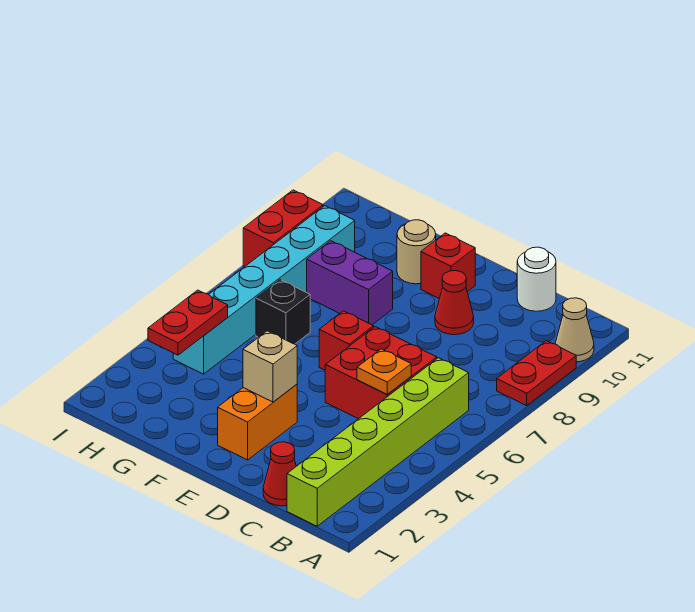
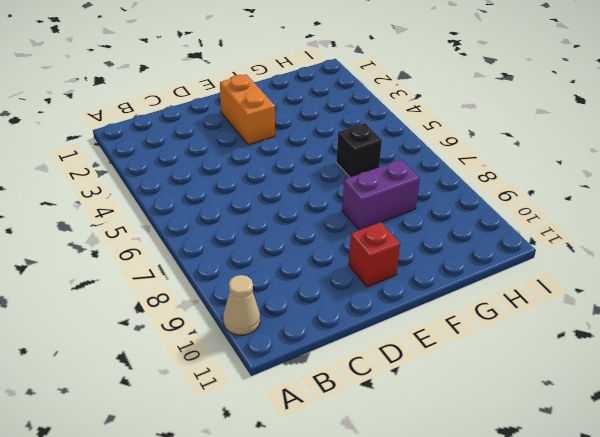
none -> red 1x2 plate [497,341,576,406]
none -> lime 1x6 brick [287,358,469,526]
none -> red 1x1 cone [263,442,296,506]

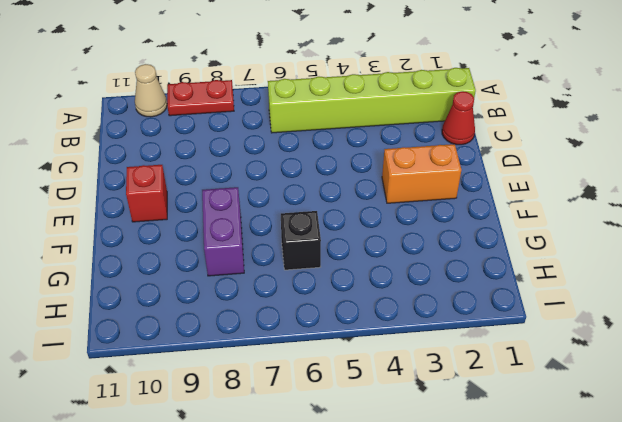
none -> red 2x2 brick [325,327,437,419]
none -> white 1x1 round brick [517,247,556,311]
none -> red 1x1 cone [435,271,474,335]

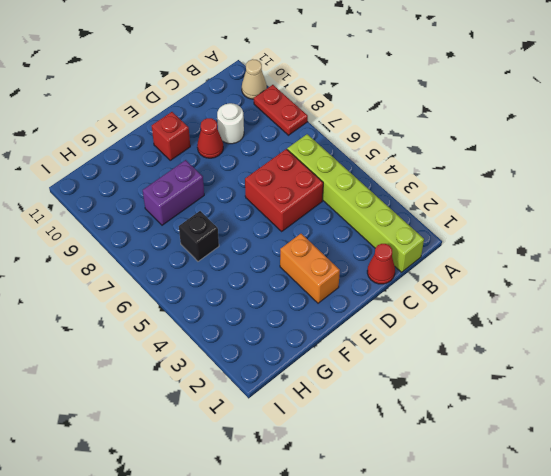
white 1x1 round brick [217,103,244,144] -> white 1x1 round brick moved to [517,247,556,311]
none -> red 1x1 brick [319,311,374,370]
none -> tan 1x1 round brick [397,220,436,284]
none -> cyan 1x6 brick [173,206,355,374]

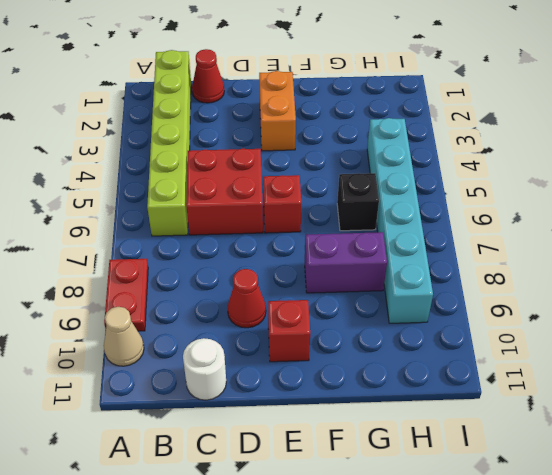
none -> tan 1x1 round brick [397,220,436,284]
none -> red 1x2 brick [243,190,323,266]
none -> orange 1x1 plate [357,349,411,394]

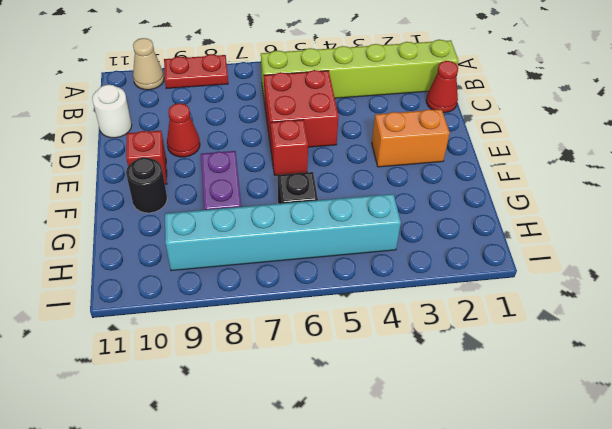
black 1x1 round brick [126,157,167,213] -> tan 1x1 round brick [397,220,436,284]
none -> red 1x2 brick [243,190,323,266]
none -> orange 1x1 plate [357,349,411,394]
none -> tan 1x1 brick [243,331,297,402]

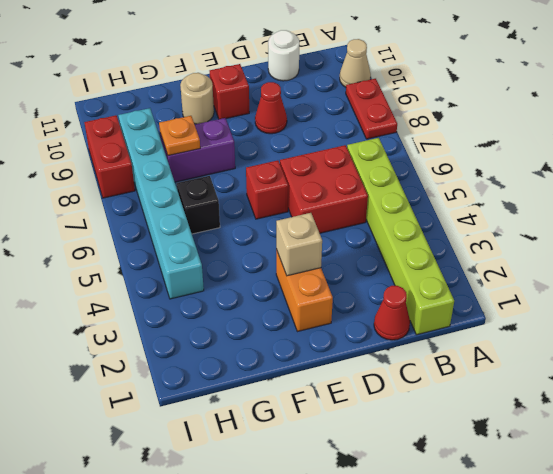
orange 1x1 plate [159,116,200,156] -> orange 1x1 plate moved to [357,349,411,394]
none -> red 1x2 plate [148,290,228,355]

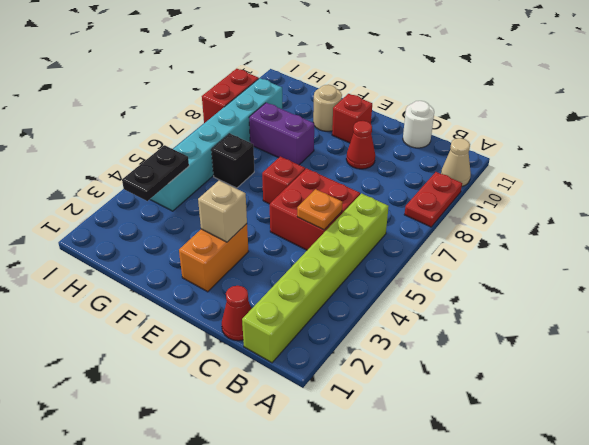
black 1x2 plate [122,145,189,201] -> red 1x2 plate [148,290,228,355]

